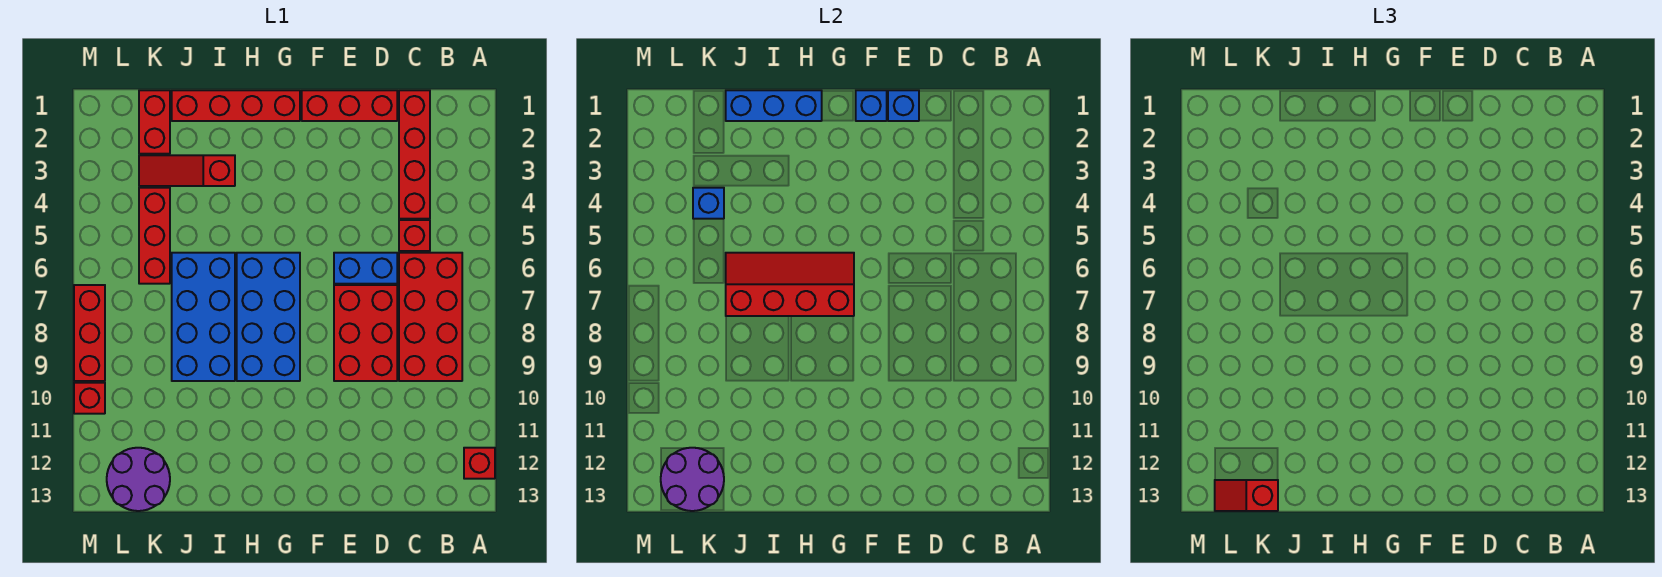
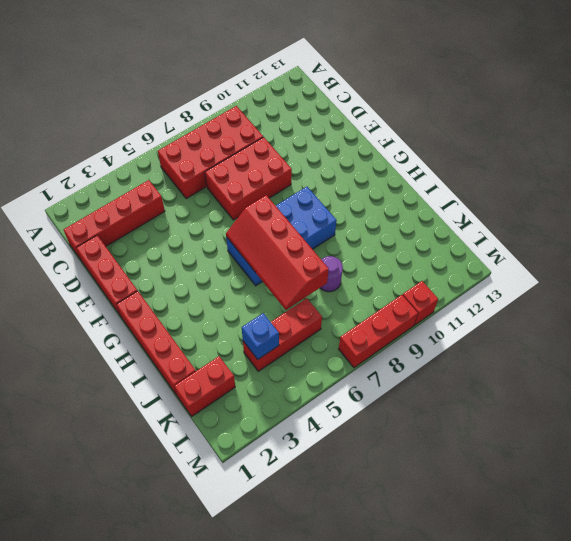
purple 1x1 round brick [320,256,343,292] -> blue 2x4 brick [172,253,235,381]
none -> red 1x1 brick [464,448,495,479]
none -> red 1x1 brick [399,220,430,251]
none -> blue 1x2 brick [334,253,397,284]

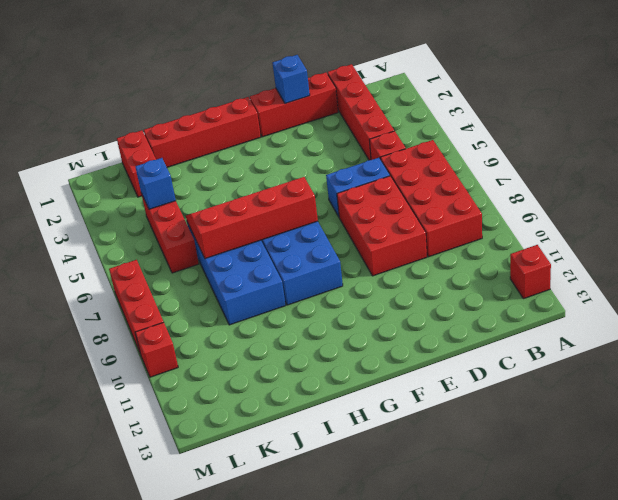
none -> red 1x3 slope [139,155,235,186]
none -> purple 2x2 round brick [107,448,170,511]
none -> blue 1x1 brick [856,90,887,121]

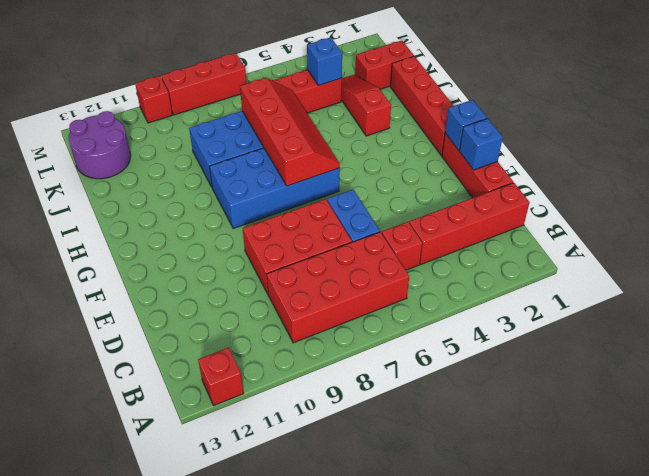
none -> blue 1x3 brick [726,90,822,121]
none -> purple 2x2 round brick [661,448,724,511]
none -> red 1x2 slope [1215,480,1278,511]

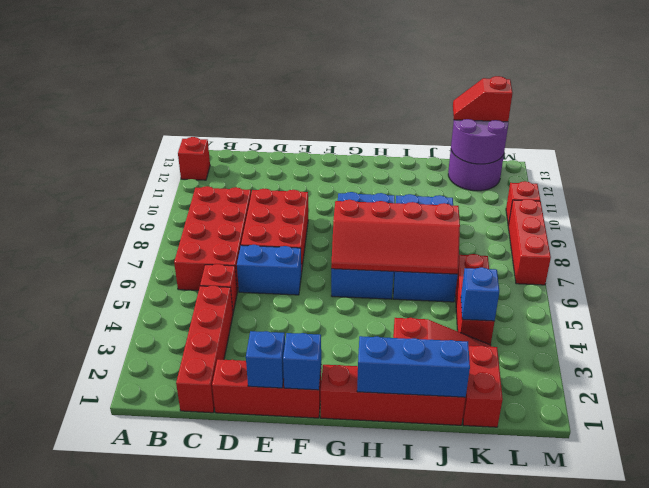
red 1x2 slope [453,76,513,122] -> red 1x2 slope turned to [1215,480,1278,511]

